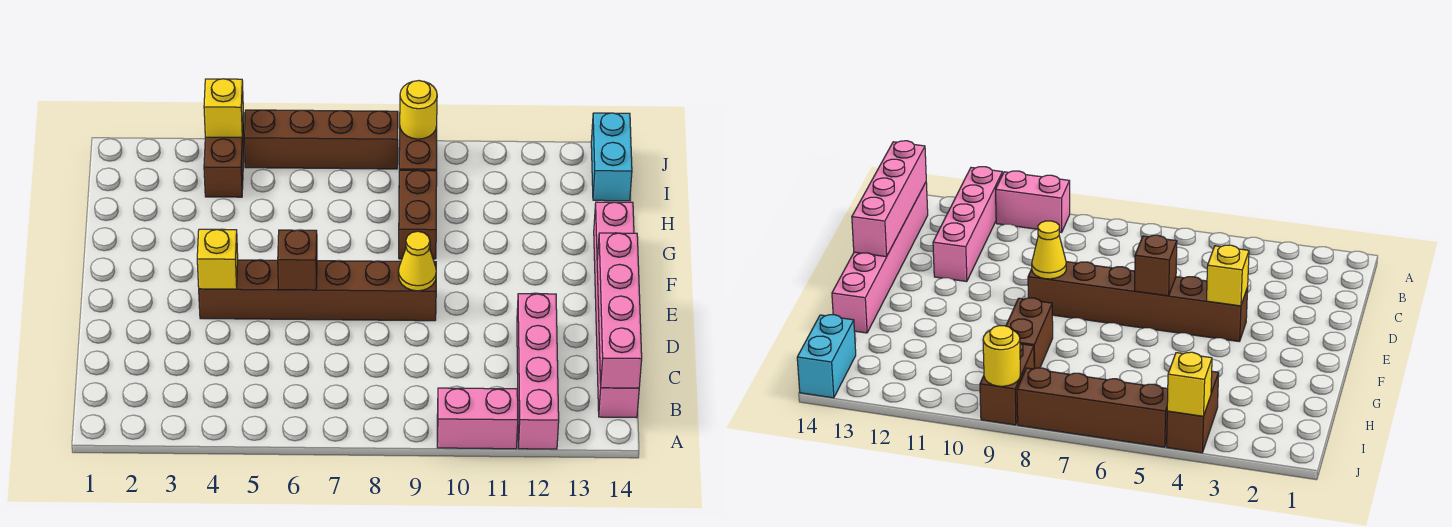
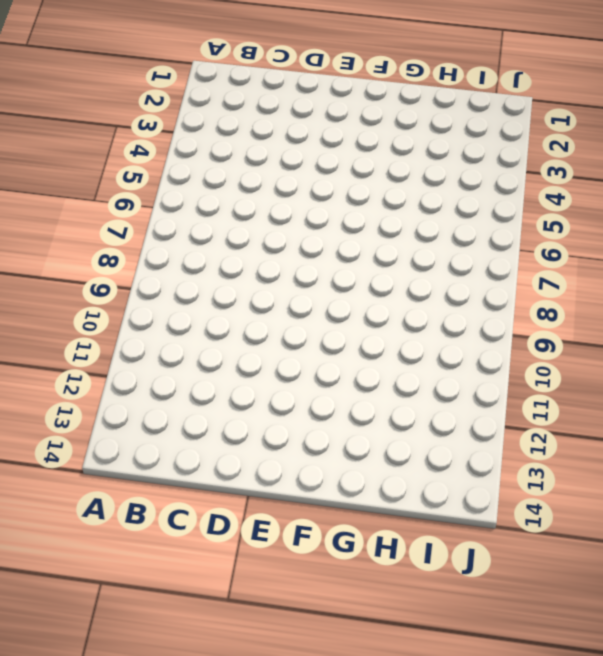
none -> pink 1x2 brick [437,388,518,449]
none -> pink 1x4 brick [517,294,559,449]
none -> pink 1x6 brick [594,202,639,418]

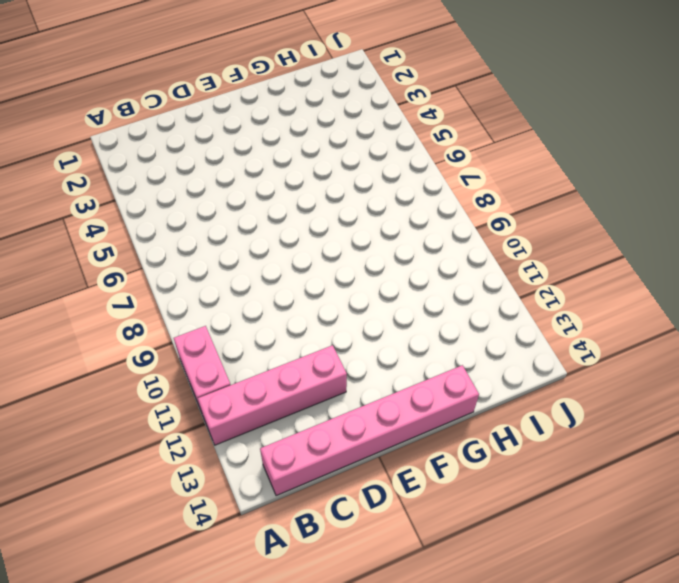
none -> brown 1x6 brick [199,260,436,321]
none -> brown 1x2 brick [399,170,437,259]
none -> brown 1x2 brick [204,113,244,197]

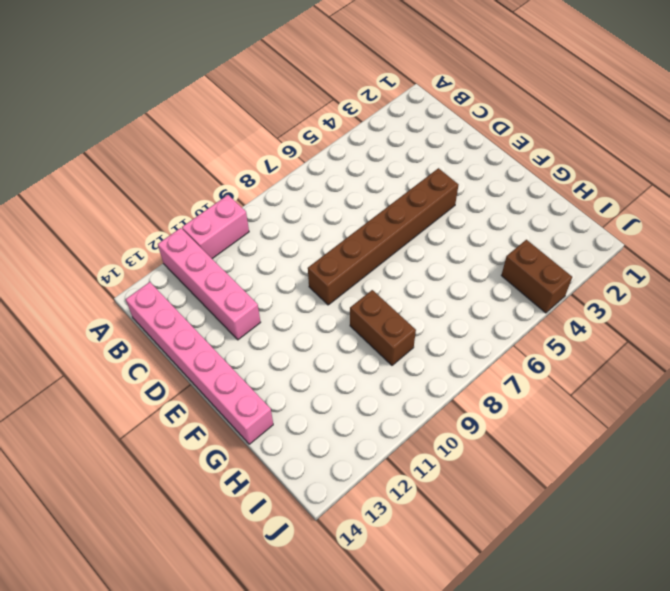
none -> brown 1x2 brick [399,126,437,171]
none -> cyan 1x2 brick [591,113,632,201]
none -> brown 1x4 brick [244,110,398,169]

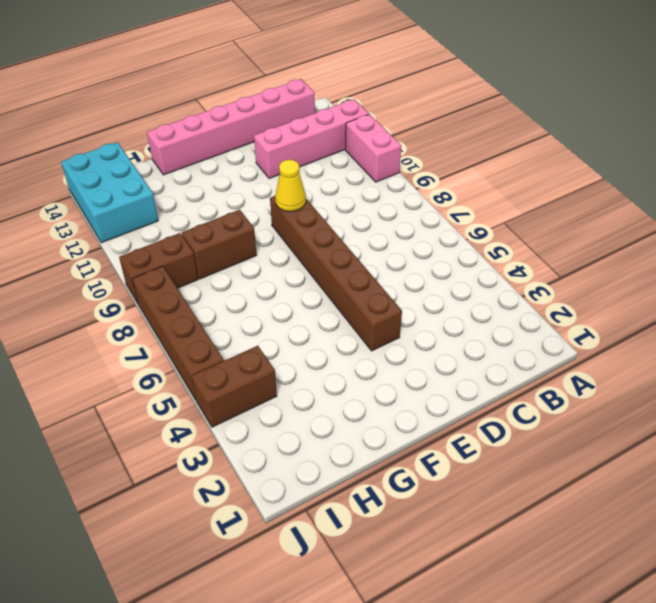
cyan 2x3 brick [61,142,158,243] -> cyan 1x2 brick [591,113,632,201]
none -> pink 1x4 brick [597,233,642,388]
none -> yellow 1x1 brick [197,229,238,289]
none -> brown 1x1 brick [278,230,317,290]

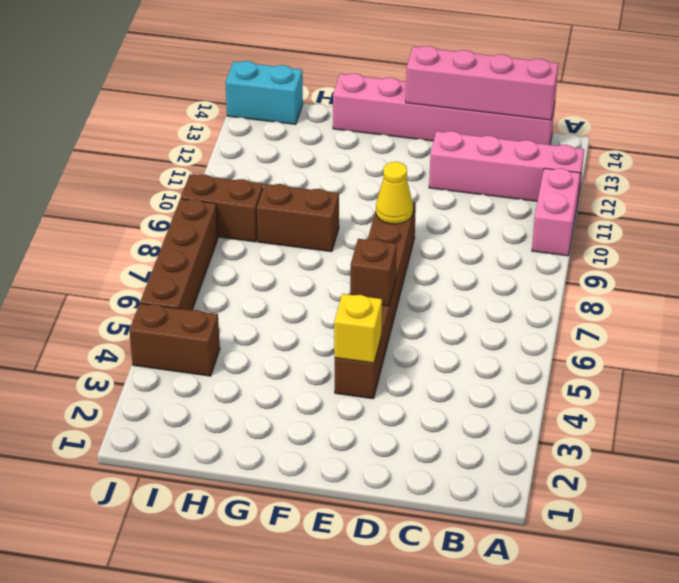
none -> yellow 1x1 brick [204,79,243,138]
none -> yellow 1x1 round brick [400,81,437,139]

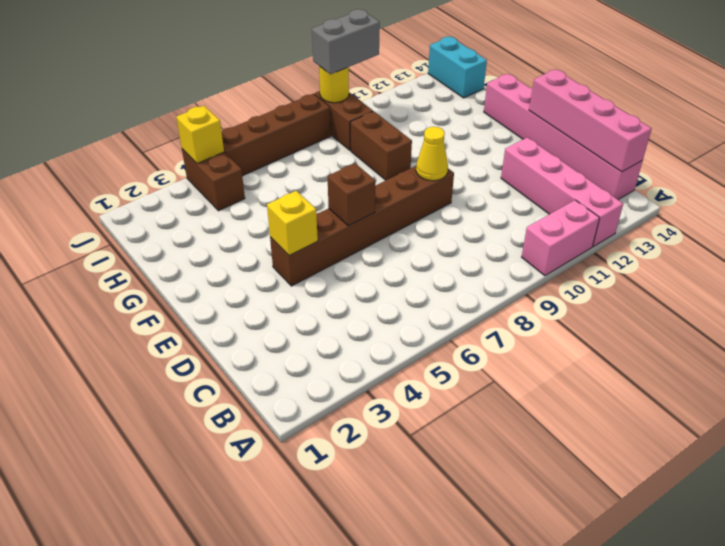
grey 1x2 brick [312,9,380,74] -> none

